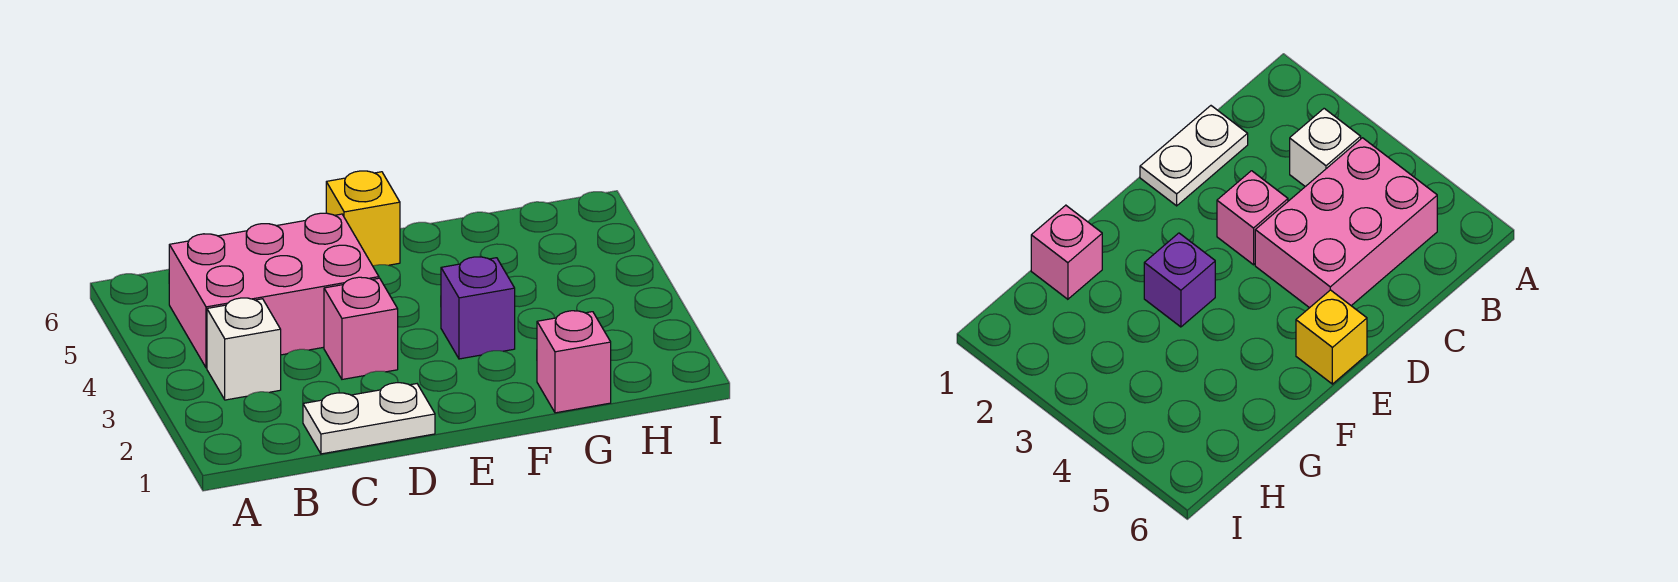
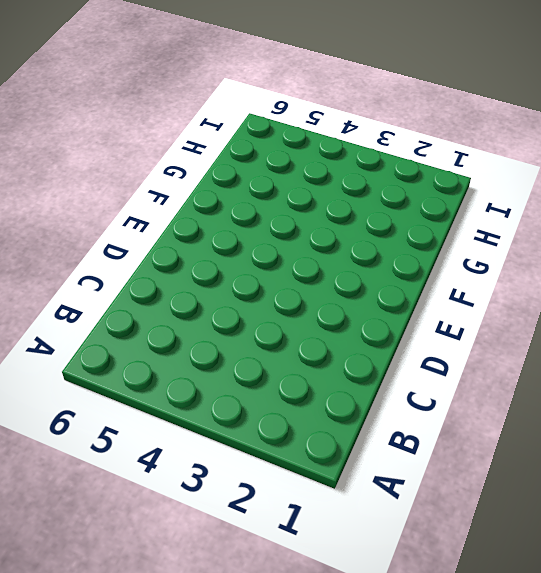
none -> white 1x1 brick [207,298,281,400]
none -> pink 2x3 brick [169,213,379,368]

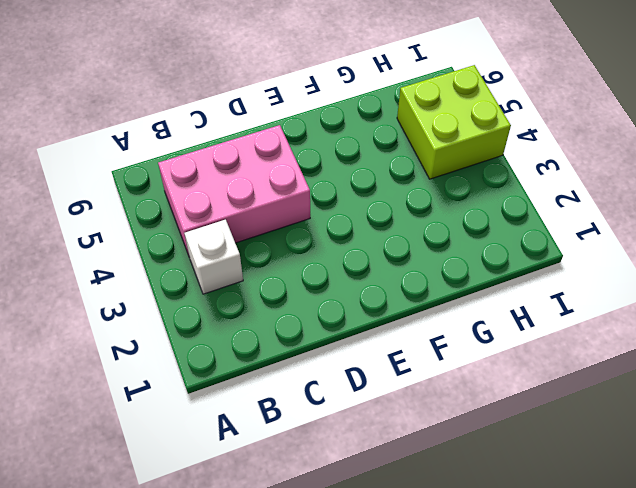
lime 2x2 brick [397,65,511,179] -> none
none -> white 1x2 plate [303,383,435,454]
none -> pink 1x1 brick [324,277,398,379]

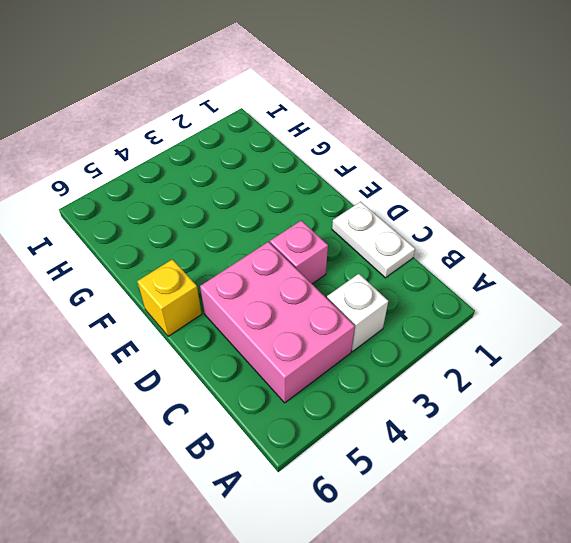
none -> purple 1x1 brick [441,257,515,359]
none -> pink 1x1 brick [537,311,611,413]

